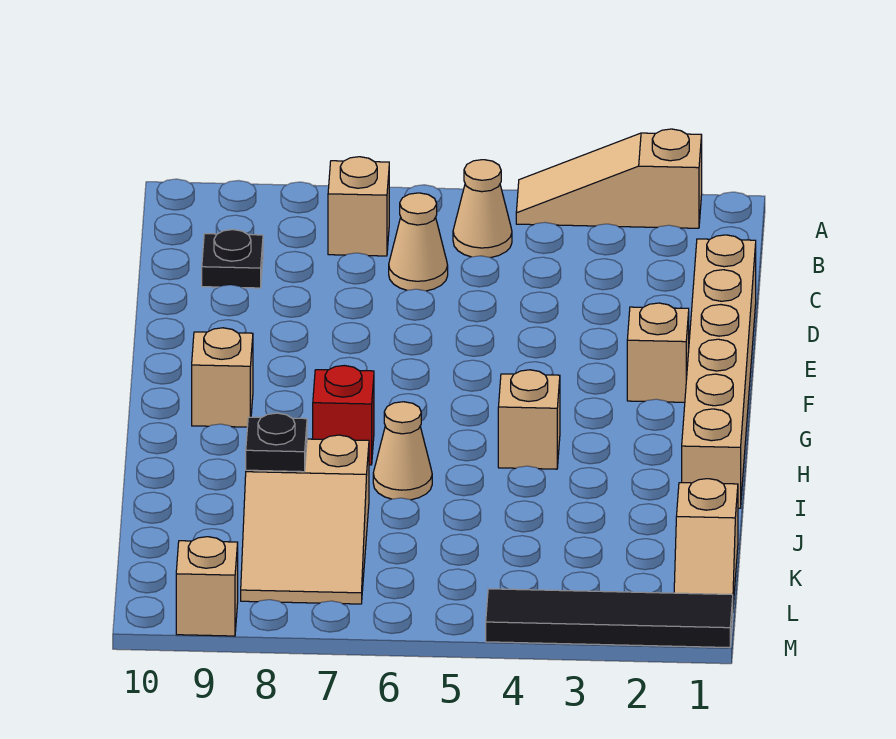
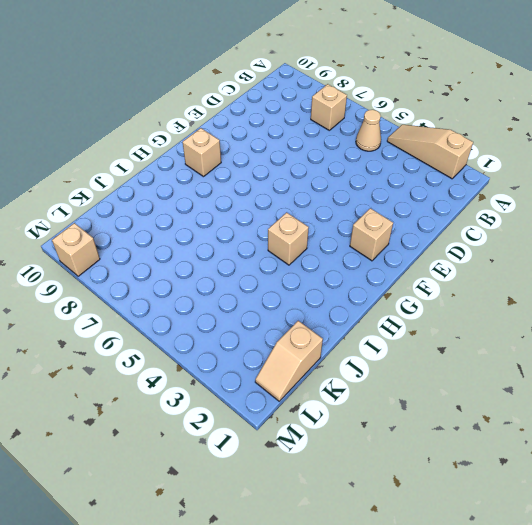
none -> tan 1x1 cone [389,193,448,291]
none -> black 1x1 plate [202,230,263,288]
none -> tan 1x6 brick [682,235,756,508]

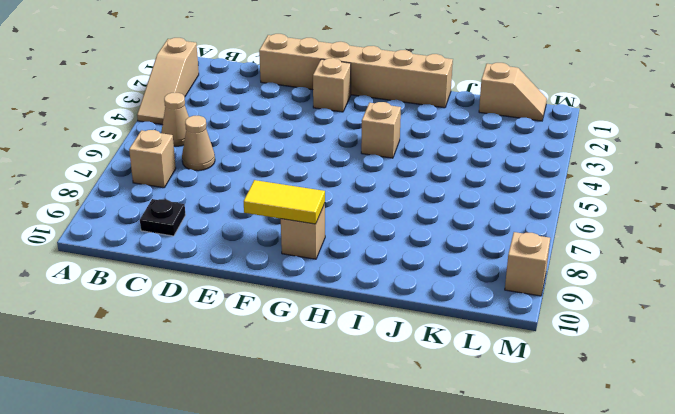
yellow 1x2 tile [244,180,325,224] -> none
none -> red 1x1 brick [313,366,374,465]
none -> tan 1x1 cone [373,402,432,500]
none -> tan 2x3 slope [241,435,369,604]

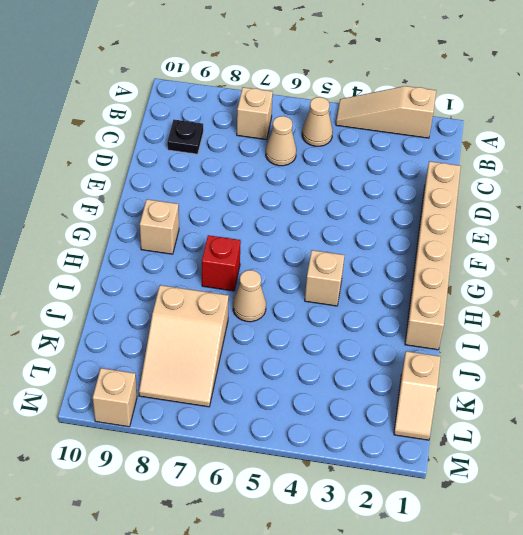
none -> tan 1x1 brick [627,303,689,402]
none -> black 1x4 tile [486,589,733,648]
none -> black 1x1 plate [246,413,307,472]

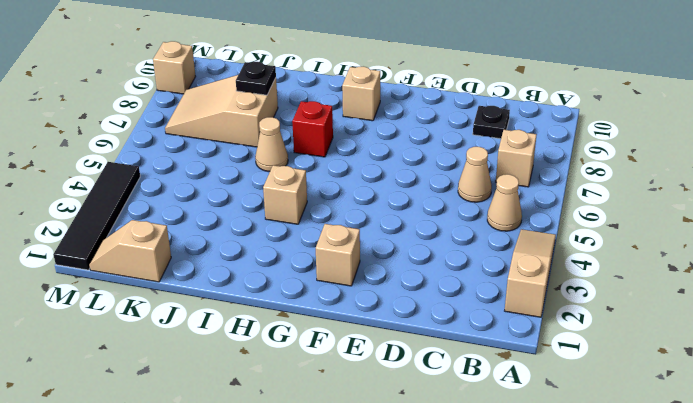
none -> tan 1x6 brick [682,235,756,508]

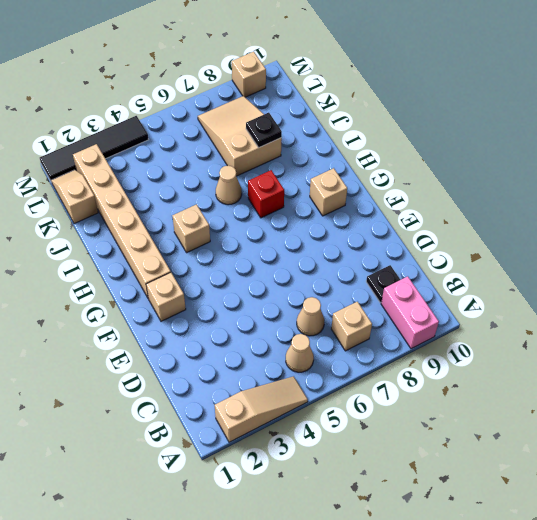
pink 1x2 brick [381,276,439,349] -> none
tan 1x6 brick [73,144,171,299] -> tan 1x6 brick moved to [682,235,756,508]

